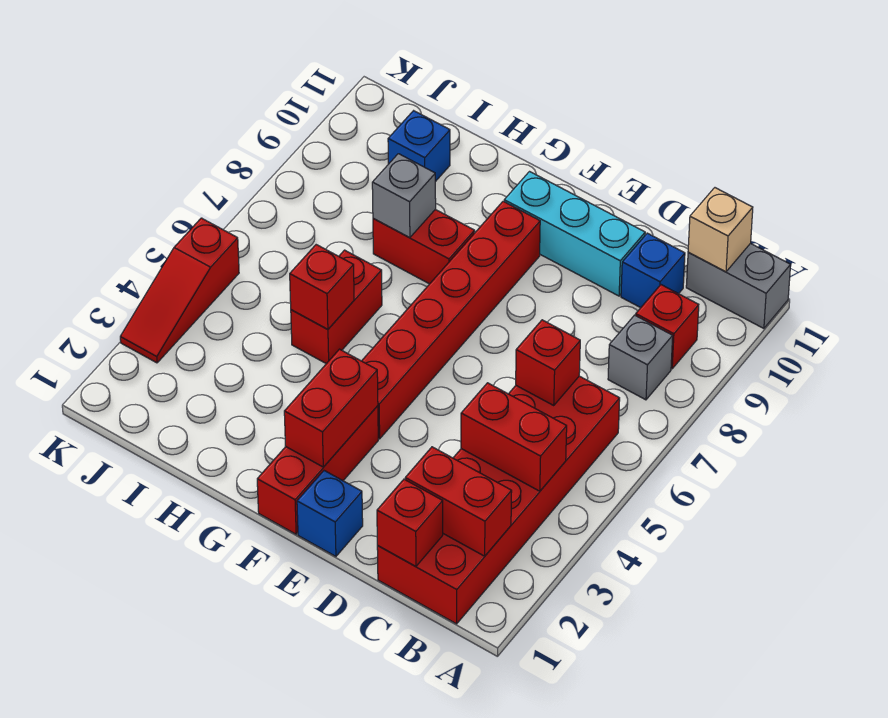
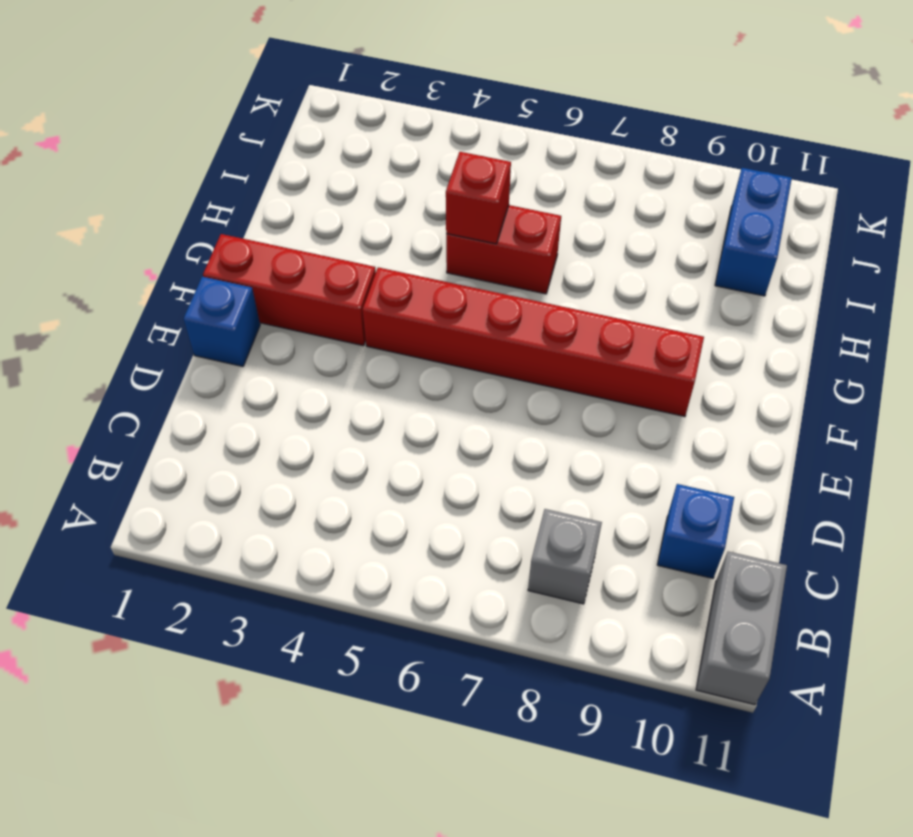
blue 1x2 brick [715,168,792,296] -> blue 1x1 brick [388,111,450,182]
none -> red 2x6 brick [377,376,620,624]
none -> red 1x1 brick [636,285,699,369]
none -> cyan 1x3 brick [504,172,645,296]

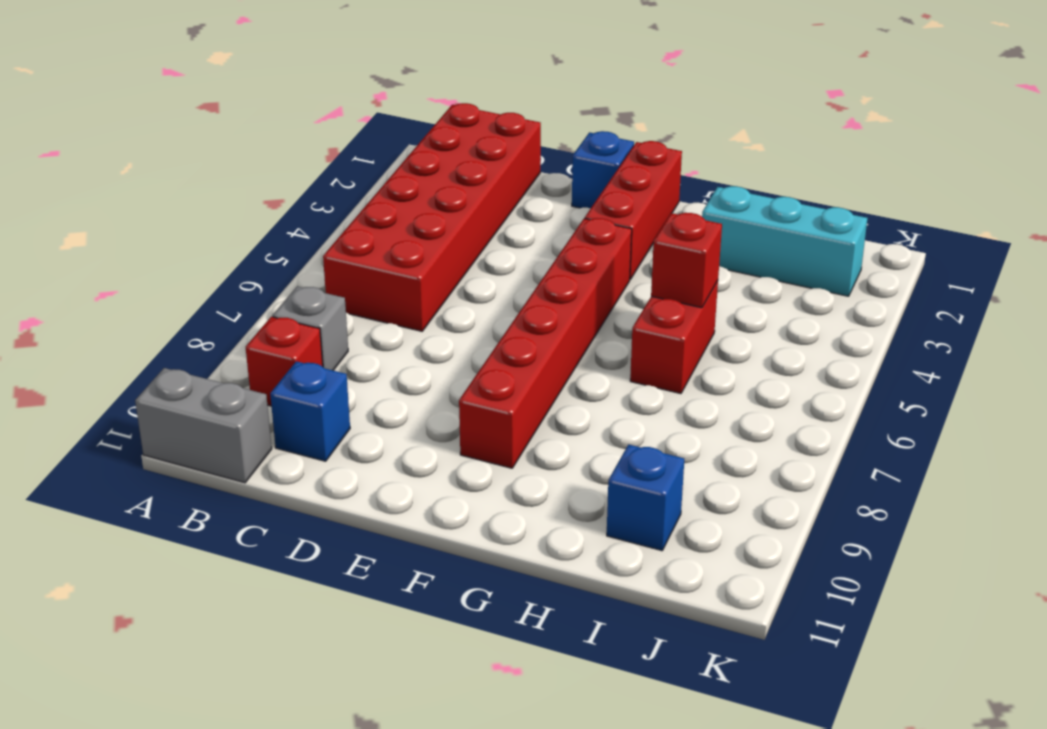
cyan 1x3 brick [702,186,867,296] -> cyan 1x3 brick moved to [504,172,645,296]
none -> red 1x2 brick [373,209,475,284]
none -> red 1x3 slope [120,218,239,363]
none -> red 1x2 brick [405,447,512,556]

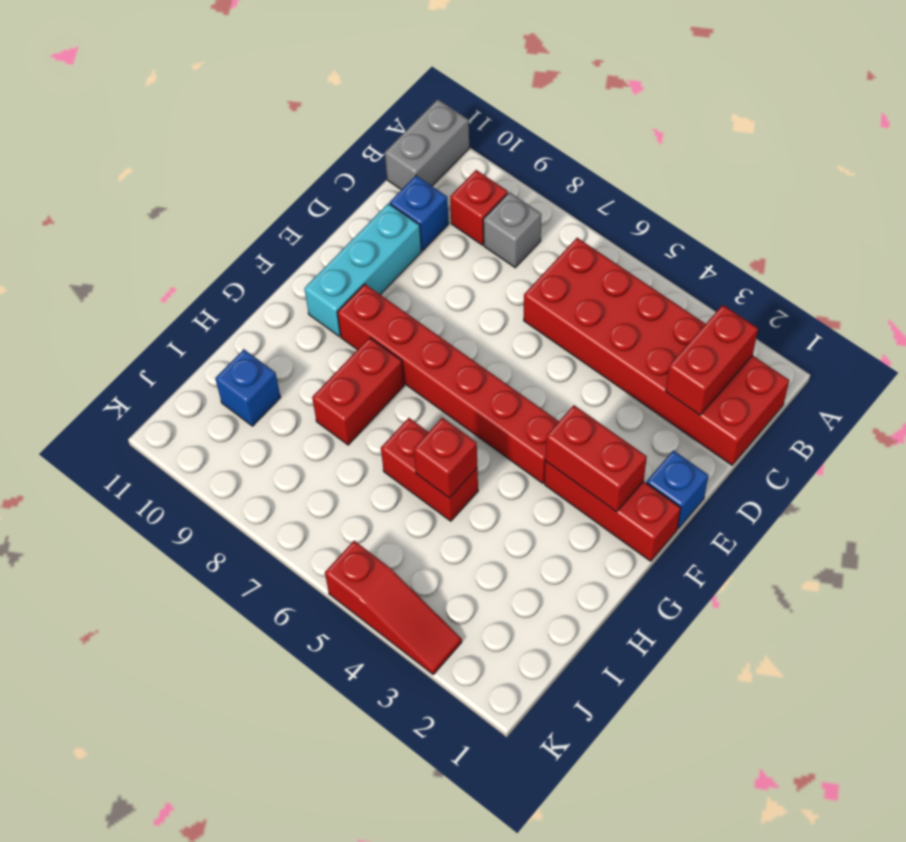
none -> red 1x2 brick [461,383,567,491]
none -> tan 1x1 brick [688,188,753,272]
none -> red 1x1 brick [377,479,443,567]

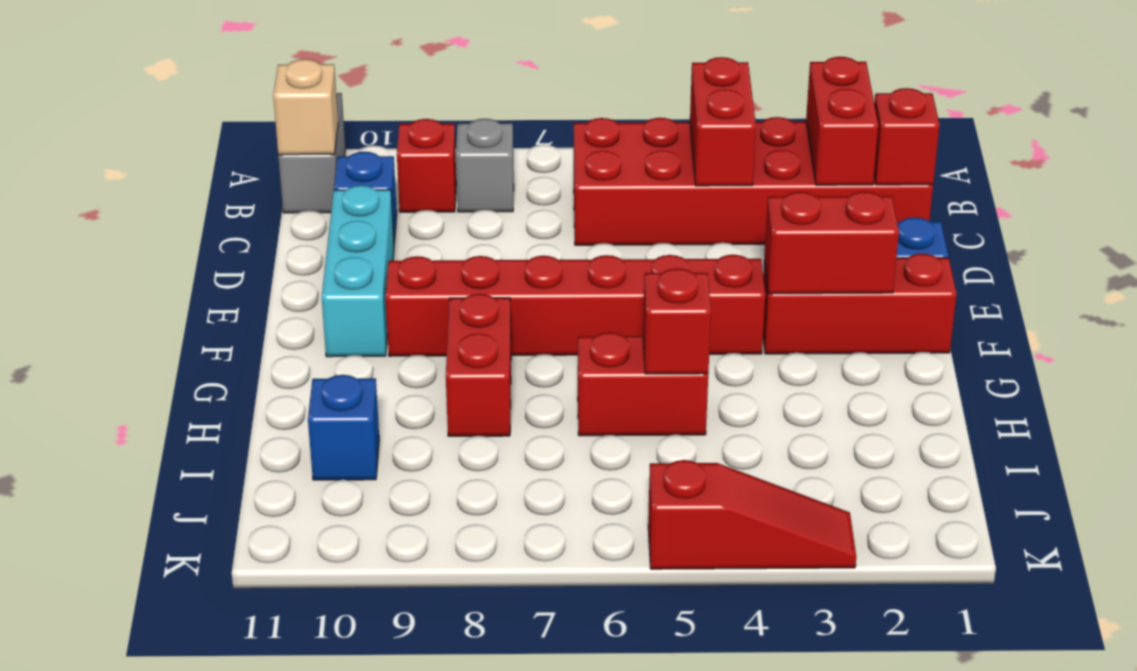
none -> red 1x1 brick [516,320,580,405]
none -> grey 1x1 brick [372,154,436,238]

